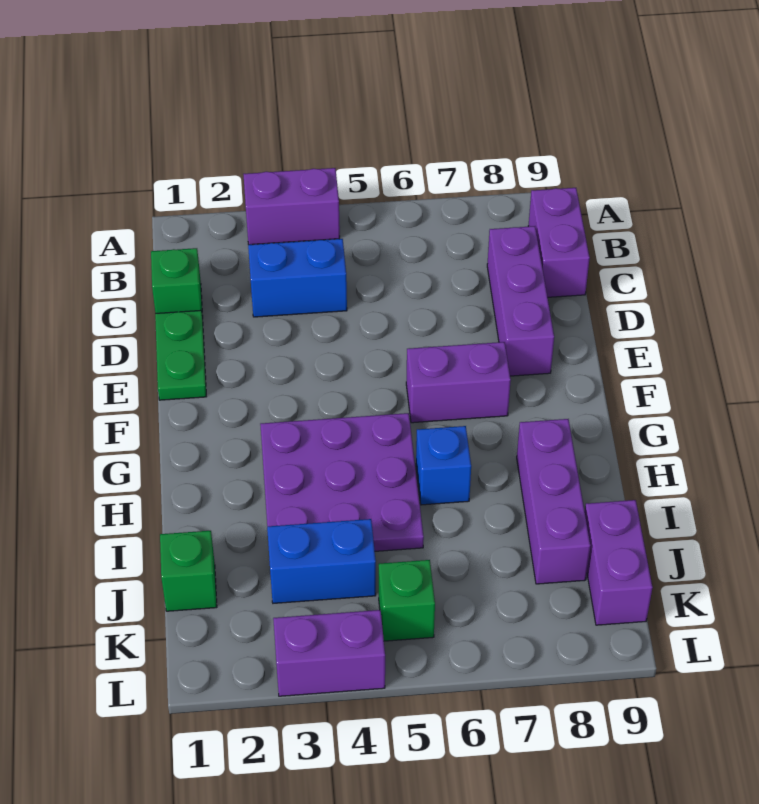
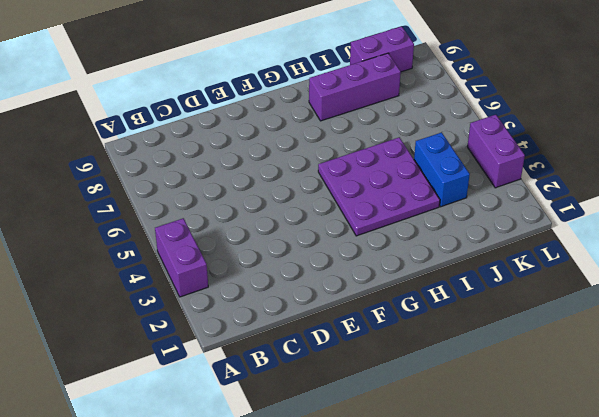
none -> purple 1x2 brick [528,188,590,297]
none -> green 1x1 brick [151,248,203,319]
none -> blue 1x2 brick [248,239,347,317]

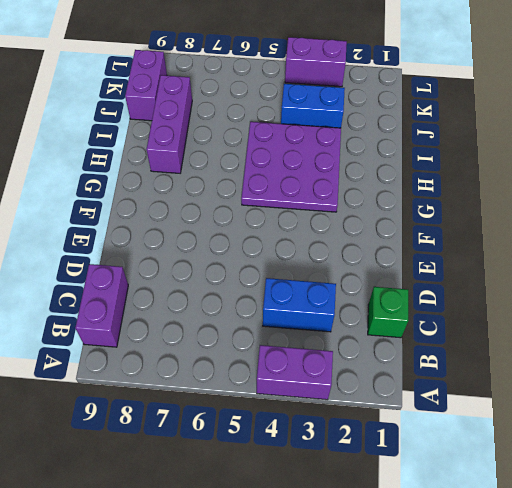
none -> purple 1x3 brick [487,226,554,376]
none -> green 1x2 plate [155,310,206,400]
none -> purple 1x2 brick [406,342,511,423]

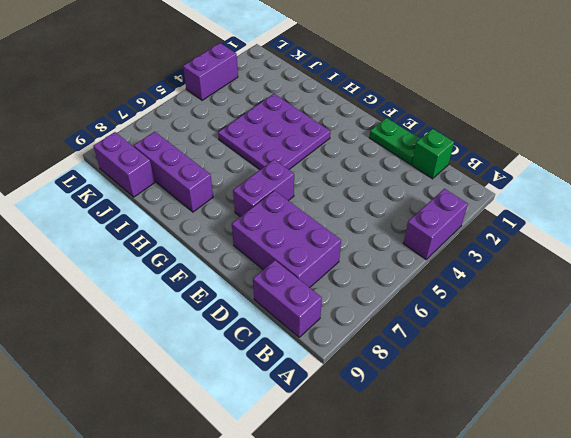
purple 2x3 brick [232,191,341,288] -> purple 1x3 brick [487,226,554,376]
none -> blue 1x2 brick [248,239,347,317]
none -> blue 1x1 brick [416,426,471,505]
none -> green 1x1 brick [160,531,217,611]

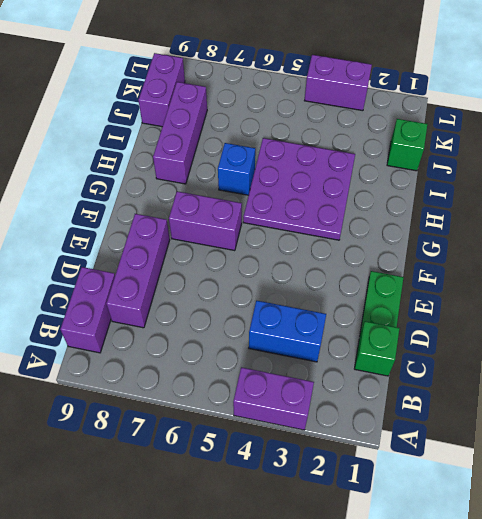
none -> blue 1x2 brick [267,519,376,603]
none -> green 1x1 brick [379,560,435,641]

